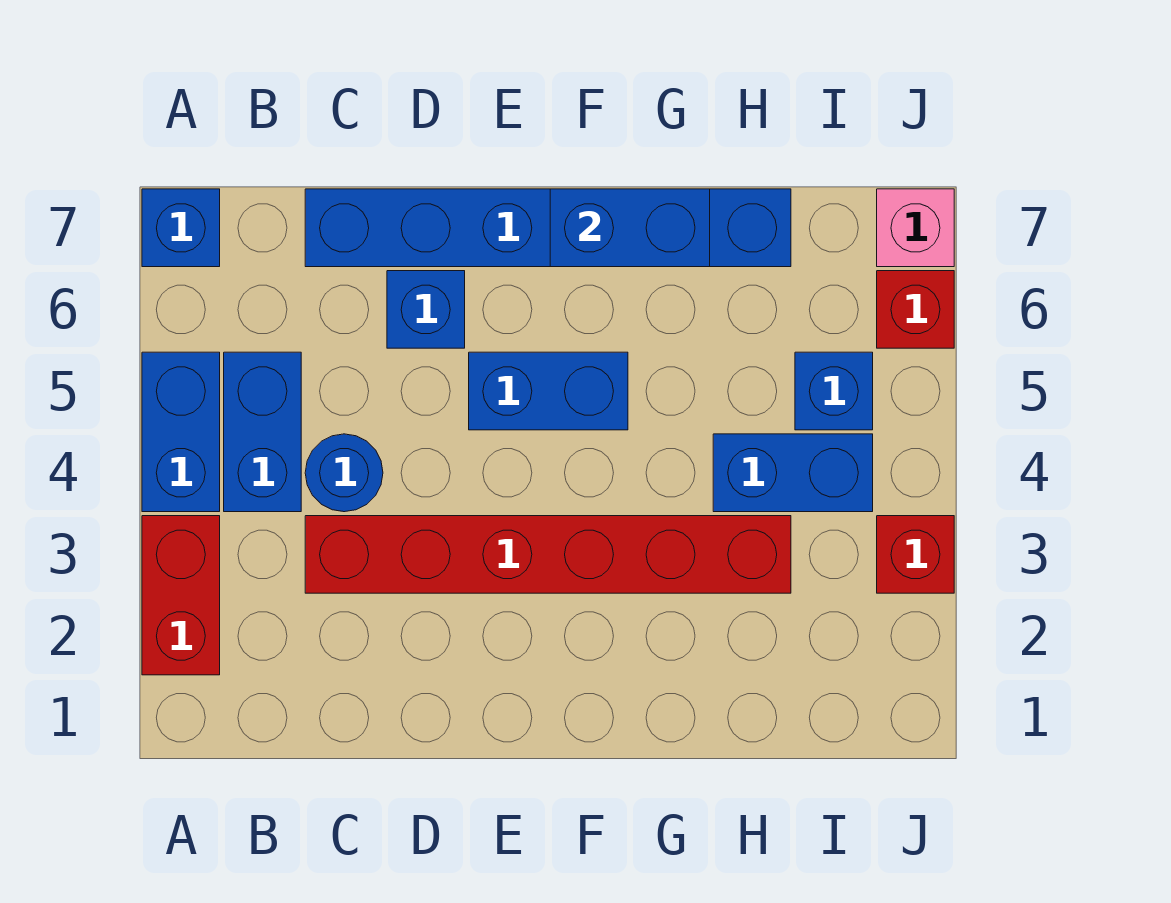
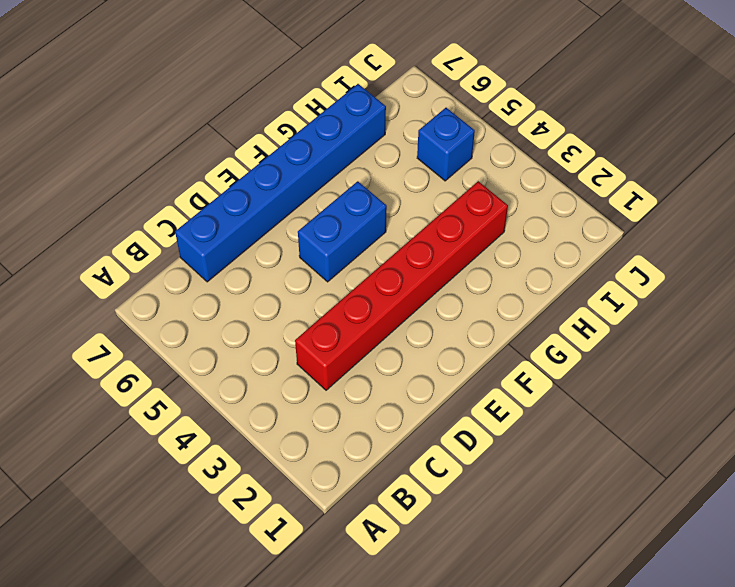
none -> red 1x2 brick [142,516,220,675]
none -> blue 1x2 brick [142,352,220,512]
none -> blue 1x1 brick [142,189,220,267]

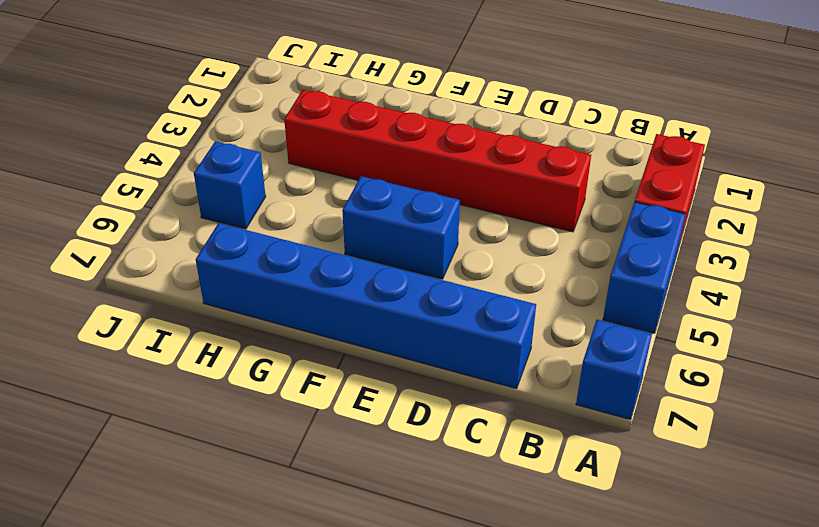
none -> blue 1x2 brick [224,352,301,512]
none -> blue 1x1 round brick [305,434,383,512]
none -> blue 1x1 brick [387,271,465,348]

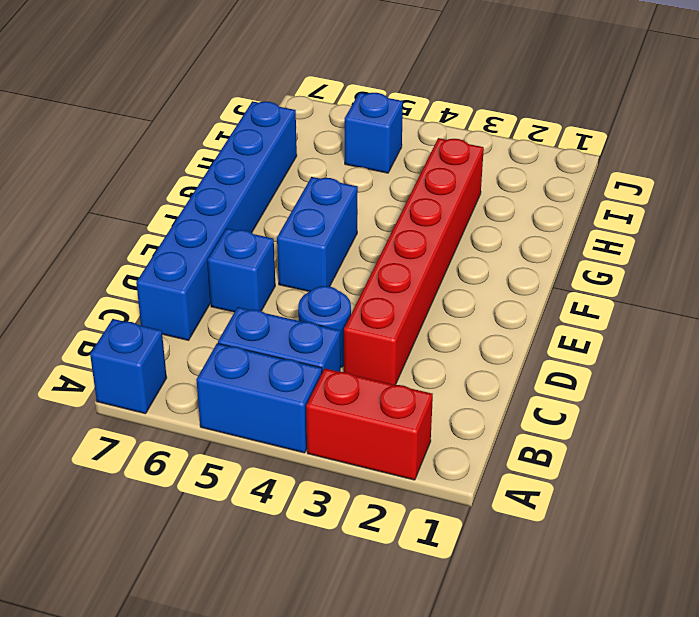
none -> blue 1x2 brick [713,434,873,512]
none -> red 1x1 brick [877,516,954,593]
none -> red 1x1 brick [877,271,954,348]

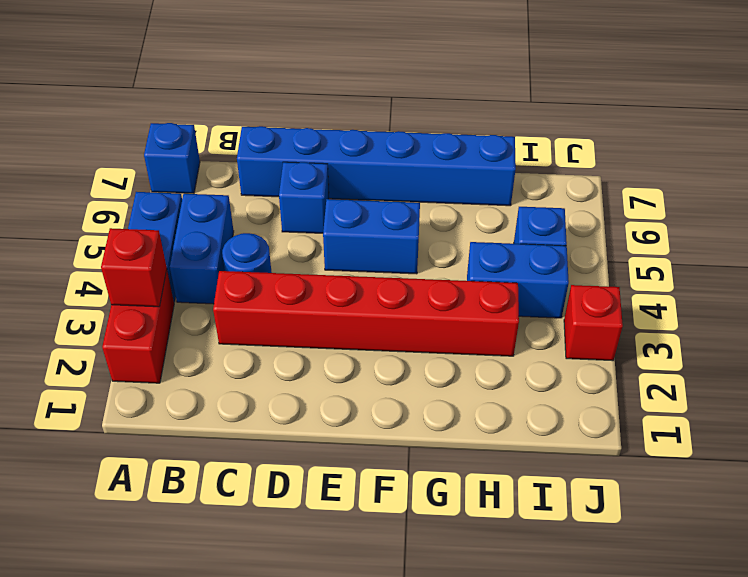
red 1x1 brick [101,228,167,307] -> red 1x1 brick moved to [877,271,954,348]
none -> pink 1x1 brick [877,189,954,267]
none -> blue 1x2 brick [550,189,710,267]

